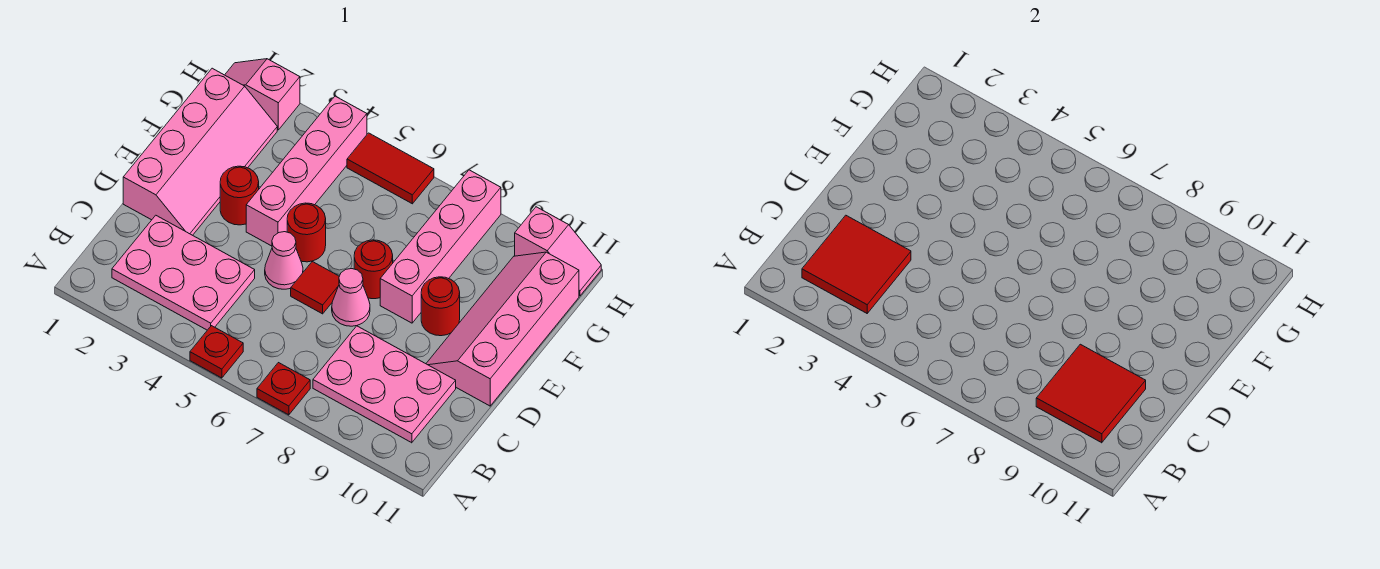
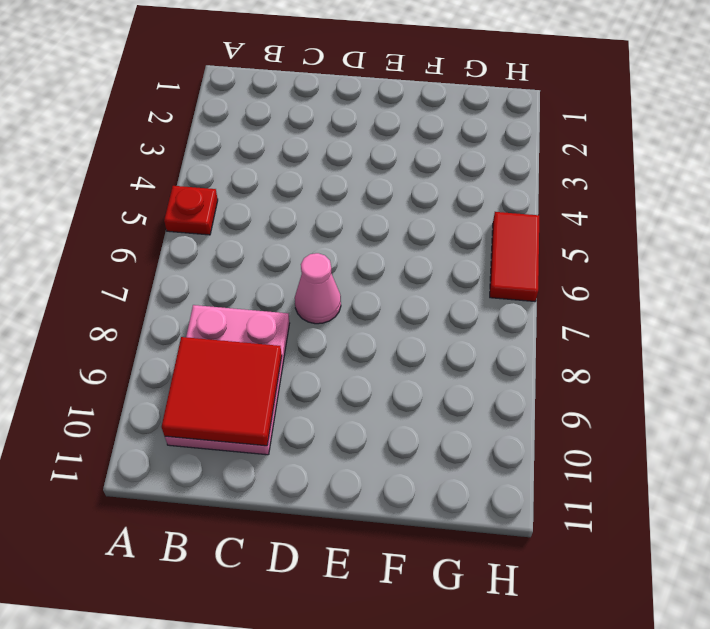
none -> red 1x1 plate [257,363,310,415]
none -> pink 2x3 plate [112,215,255,330]
none -> pink 2x4 slope [123,68,277,235]

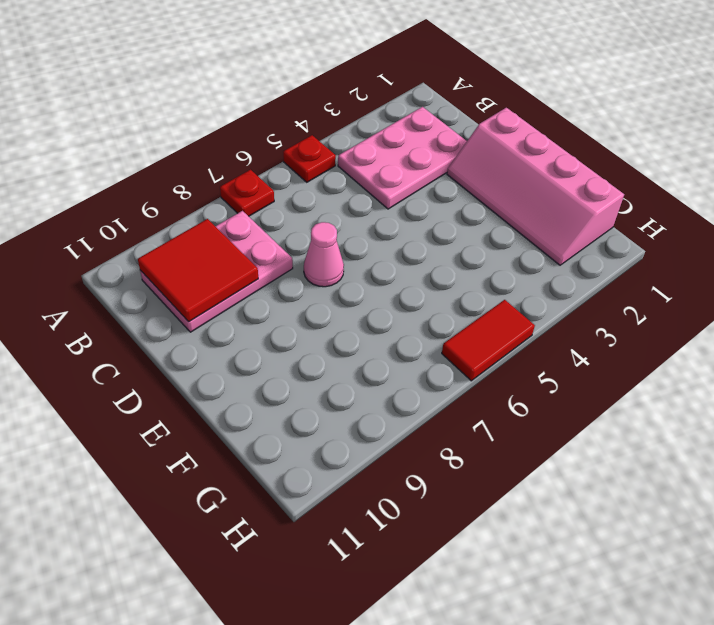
none -> pink 1x1 cone [265,232,303,289]
none -> red 1x1 tile [291,262,339,314]
none -> pink 2x4 slope [426,252,579,406]

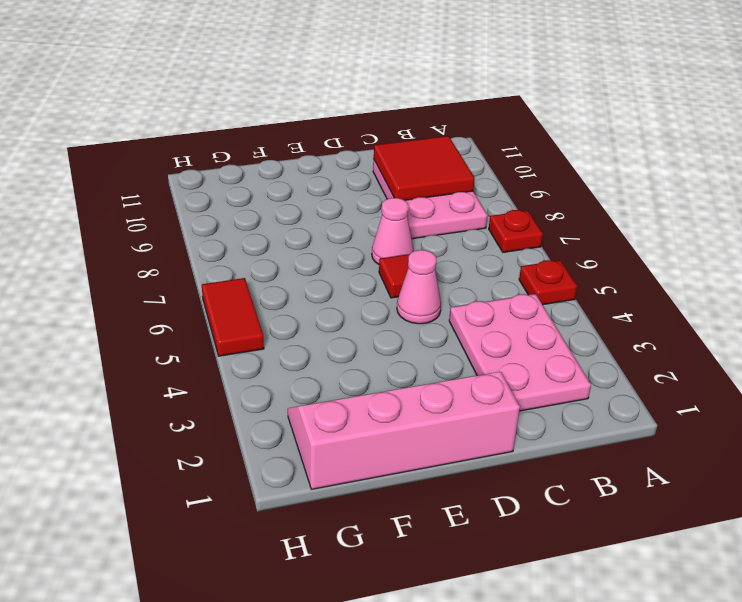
none -> pink 2x4 slope [426,252,579,406]
none -> red 1x1 round brick [220,166,259,225]
none -> pink 1x4 brick [246,96,367,246]

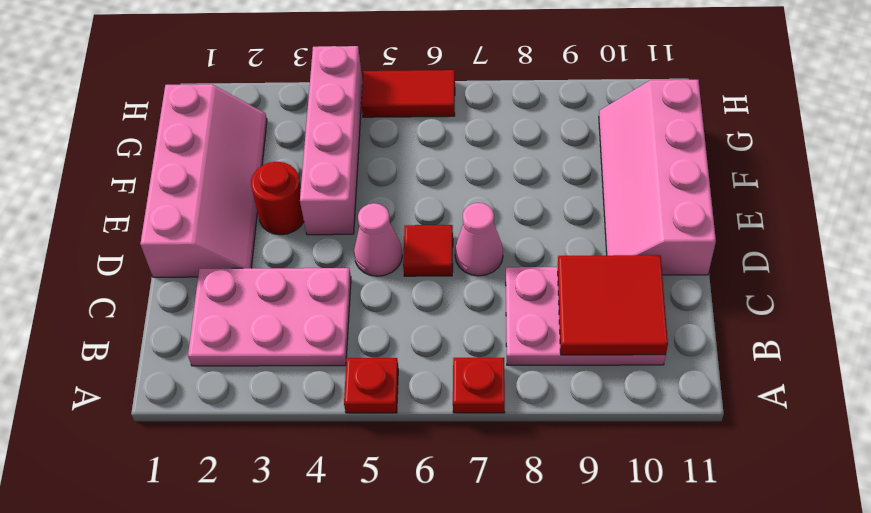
none -> red 1x1 round brick [287,203,326,262]
none -> red 1x1 round brick [354,240,393,299]
none -> pink 1x4 brick [380,170,501,323]

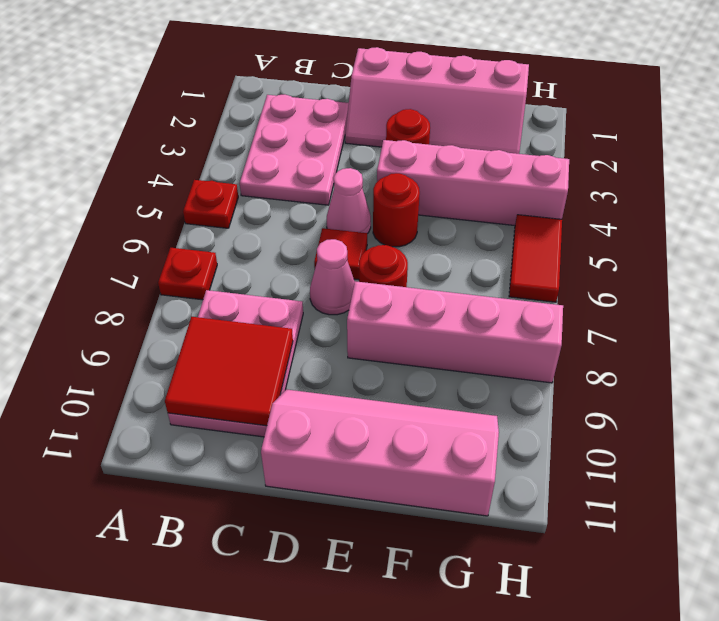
none -> red 1x1 round brick [421,277,460,336]
none -> pink 1x2 slope [225,59,300,130]
none -> pink 1x2 slope [515,207,601,296]

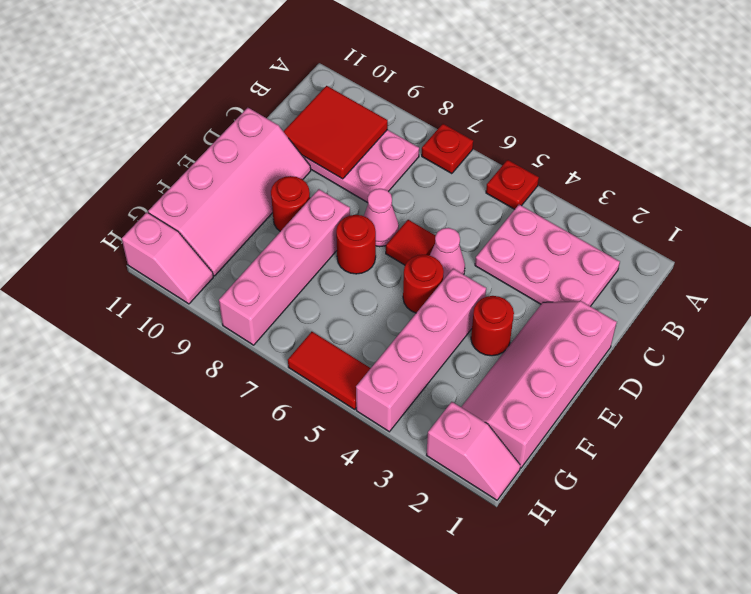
pink 1x2 slope [122,212,213,304] -> pink 1x2 slope turned to [515,207,601,296]
none -> red 2x2 tile [802,215,911,313]

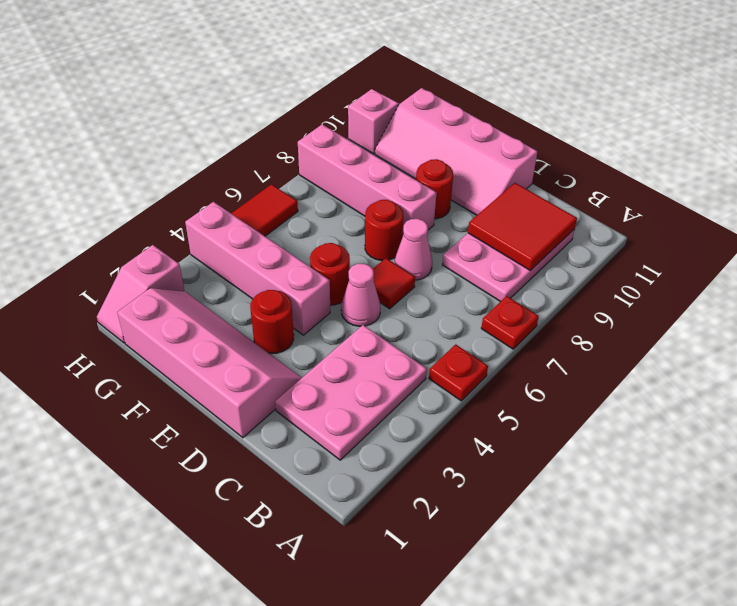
none -> red 2x2 tile [802,215,911,313]

